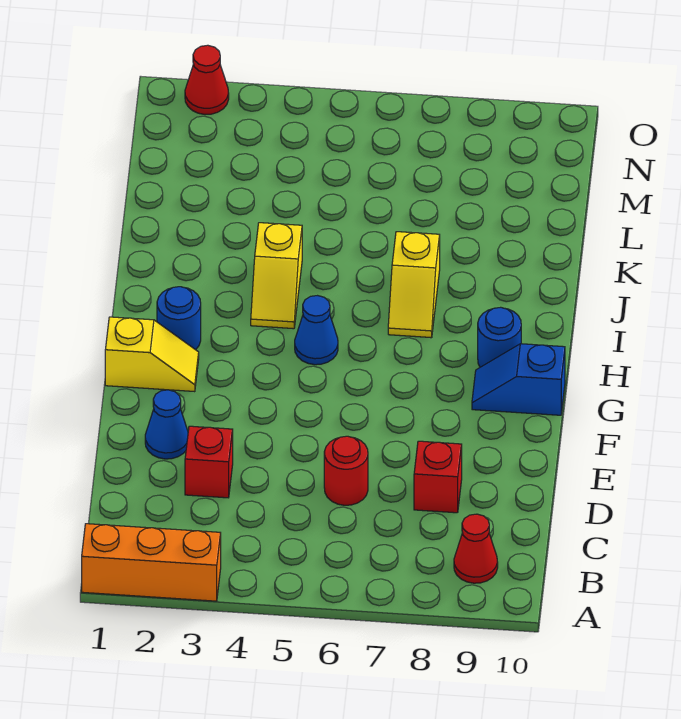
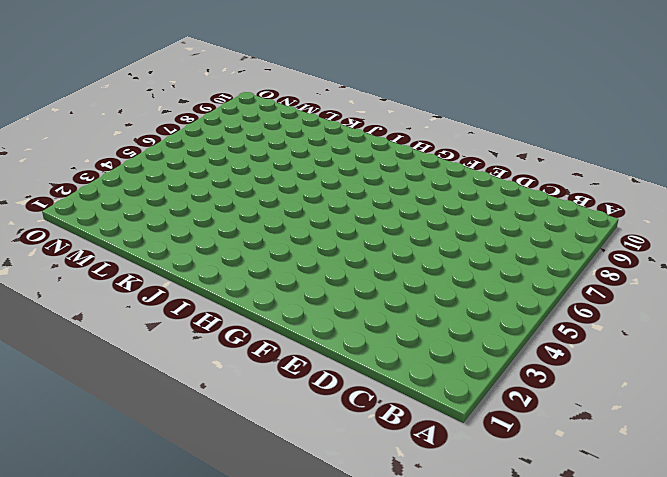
none -> orange 1x3 brick [82,524,221,601]
none -> red 1x1 cone [454,514,498,583]
none -> red 1x1 brick [185,426,233,498]

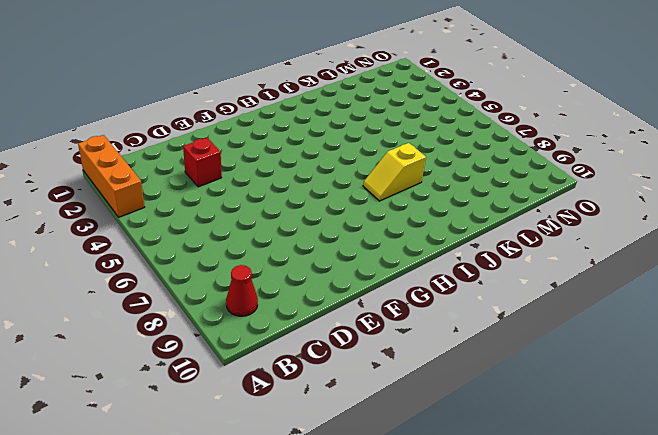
none -> red 1x1 round brick [324,436,368,505]
none -> red 1x1 brick [414,441,462,513]
none -> blue 1x1 cone [145,390,188,459]

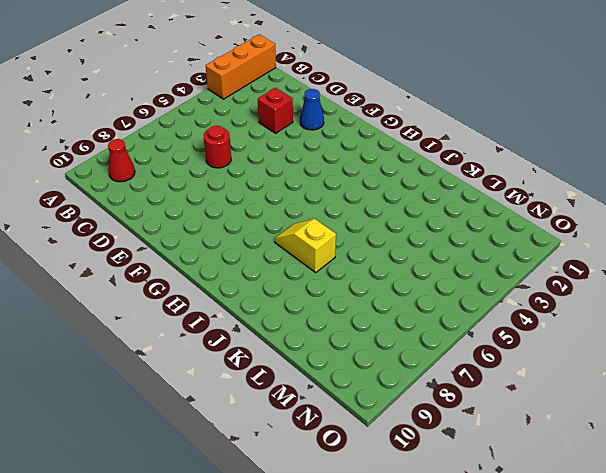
none -> red 1x1 brick [414,441,462,513]
none -> yellow 1x2 slope [105,317,199,392]
none -> blue 1x2 slope [472,344,565,415]

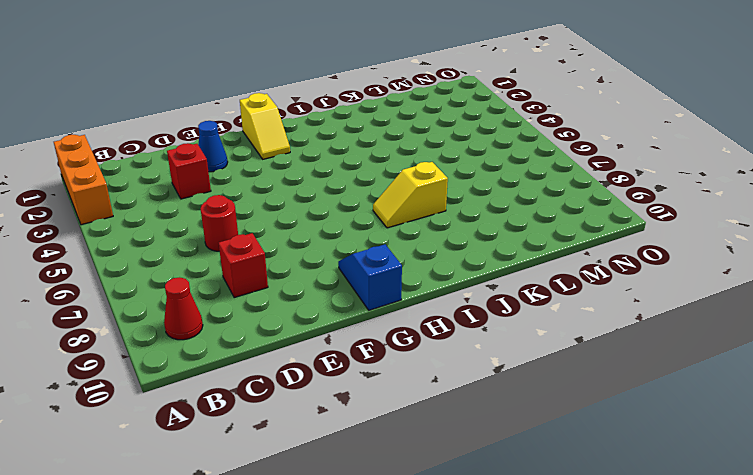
none -> blue 1x1 round brick [157,287,201,350]
none -> blue 1x1 cone [295,296,338,365]
none -> blue 1x1 round brick [478,307,521,367]

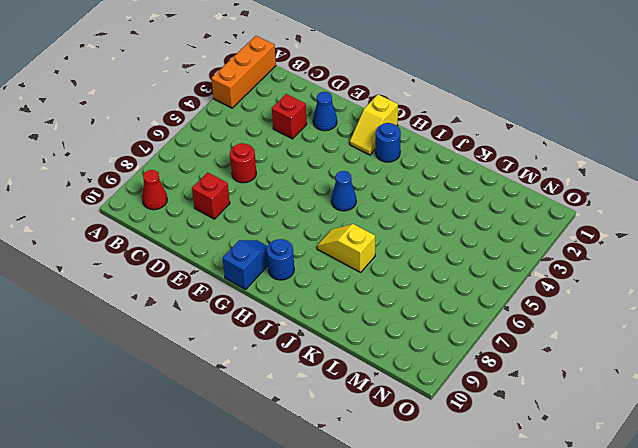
none -> yellow 1x2 slope [251,223,302,329]
none -> red 1x1 cone [185,45,229,115]

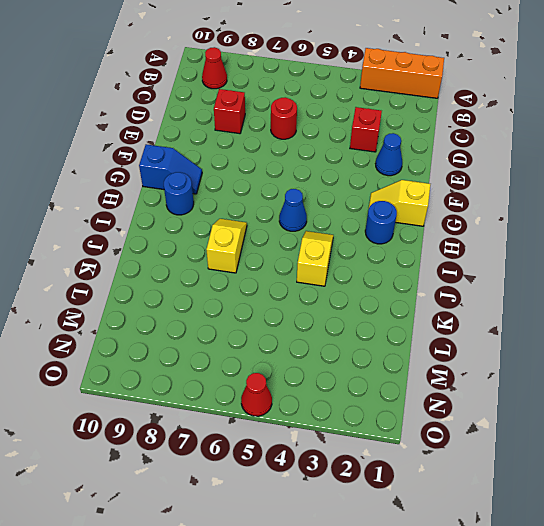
red 1x1 cone [241,373,272,416] -> red 1x1 cone moved to [185,45,229,115]

